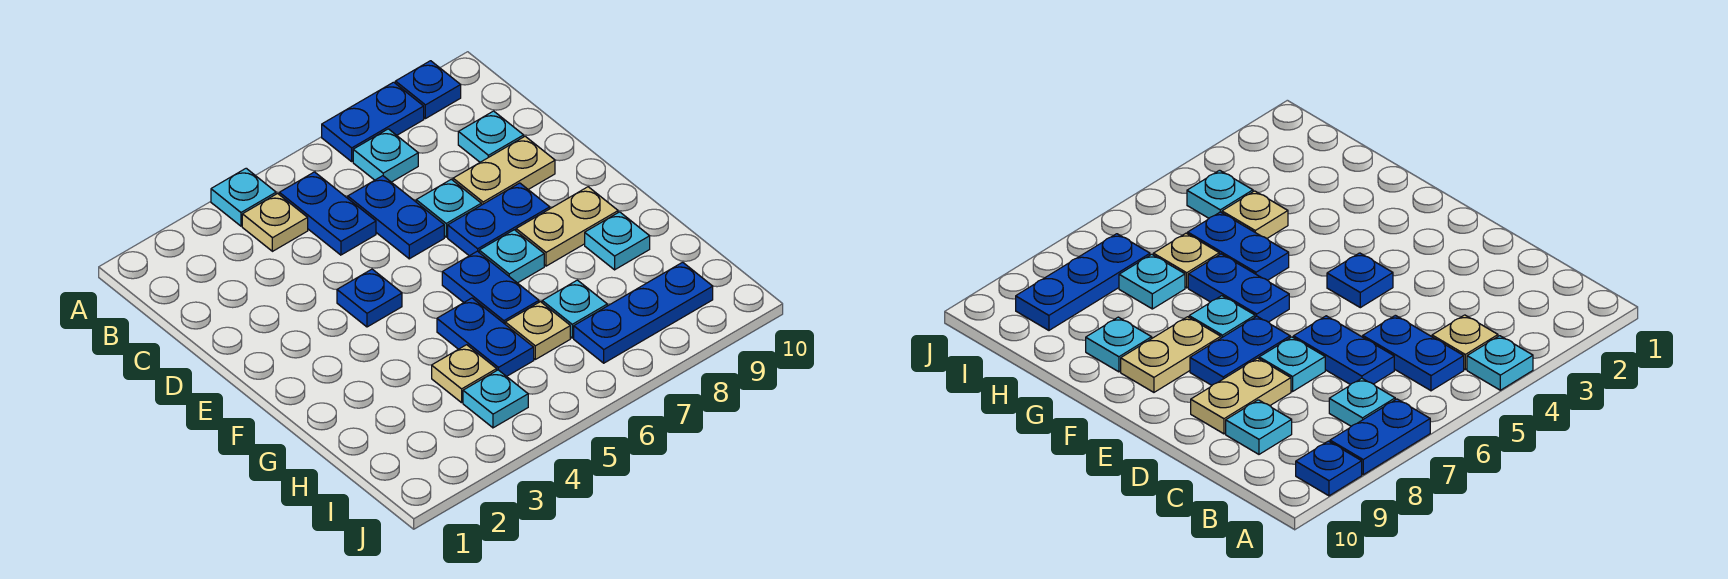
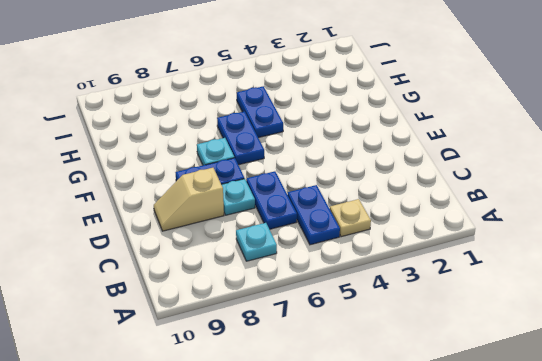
tan 1x2 slope [154,168,224,231] -> tan 1x2 plate [453,136,555,205]
none -> cyan 1x1 plate [211,168,276,226]
none -> blue 1x2 plate [322,82,424,161]
none -> blue 1x1 plate [395,61,461,119]

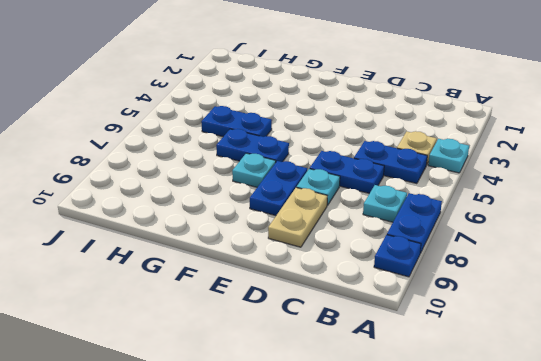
none -> cyan 1x1 plate [458,111,524,162]
none -> blue 1x1 plate [337,269,402,327]
none -> tan 1x2 plate [516,187,618,266]

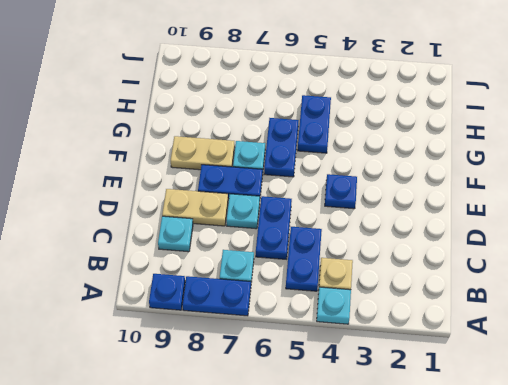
none -> cyan 1x1 plate [585,212,650,270]
none -> tan 1x1 plate [432,345,497,403]
none -> tan 1x1 plate [505,302,570,359]

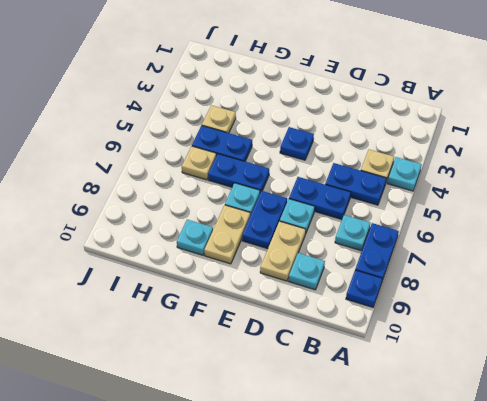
none -> cyan 1x1 plate [542,280,607,338]
none -> cyan 1x1 plate [463,370,528,428]
none -> blue 1x3 plate [574,262,713,363]

